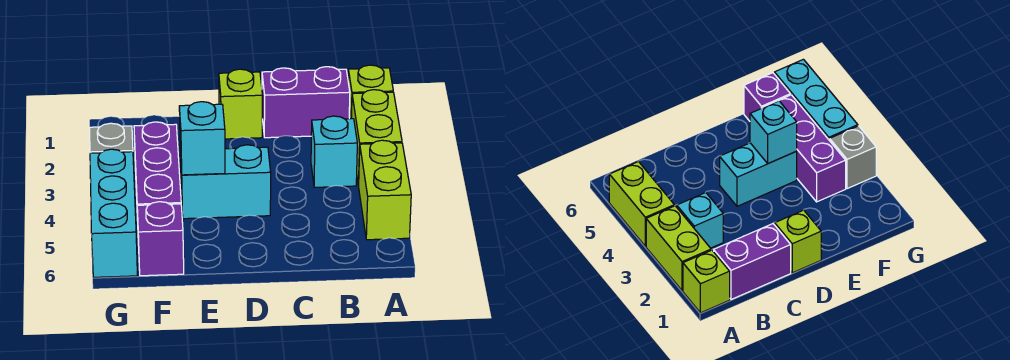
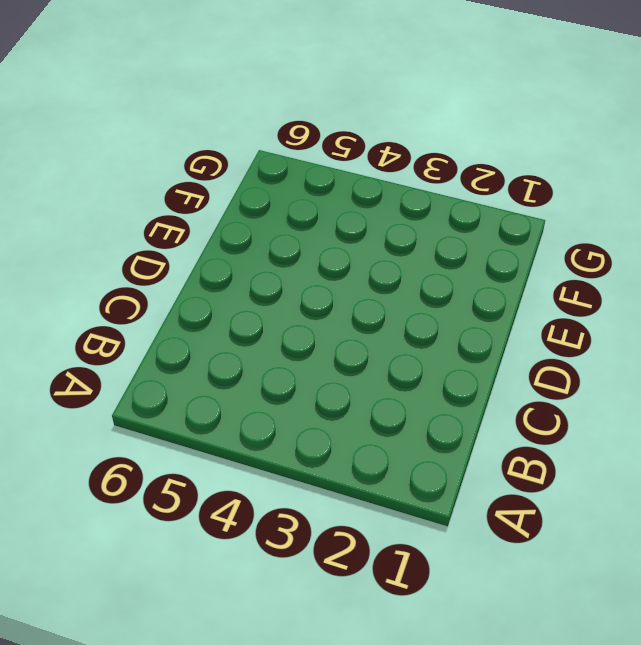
none -> lime 1x1 brick [348,65,393,119]
none -> lime 1x2 brick [352,90,402,186]
none -> lime 1x2 brick [359,140,411,240]

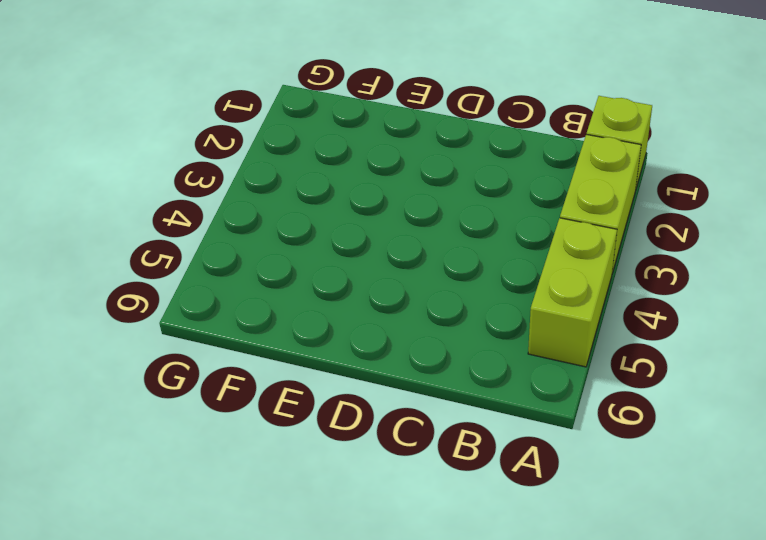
none -> purple 1x2 brick [262,67,350,138]
none -> cyan 1x1 brick [311,116,357,187]
none -> lime 1x1 brick [219,69,262,139]

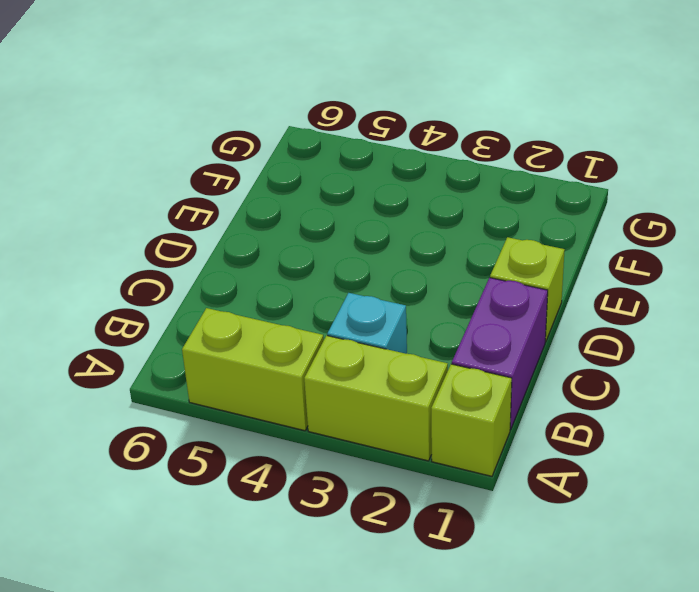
none -> cyan 1x2 brick [180,145,271,219]
none -> purple 1x3 brick [134,122,181,221]
none -> purple 1x1 brick [137,202,184,276]

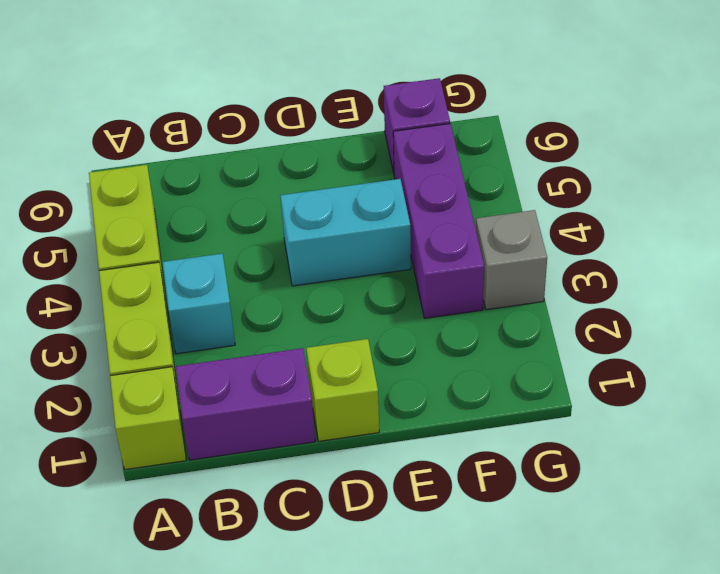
none -> cyan 1x3 brick [90,149,137,277]
none -> cyan 1x1 brick [179,102,225,175]

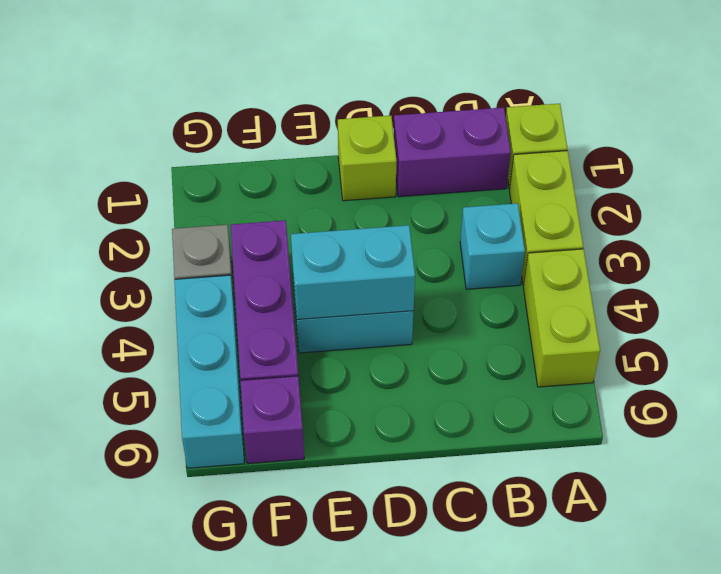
cyan 1x2 brick [291,225,415,320] -> cyan 1x1 brick [179,102,225,175]

